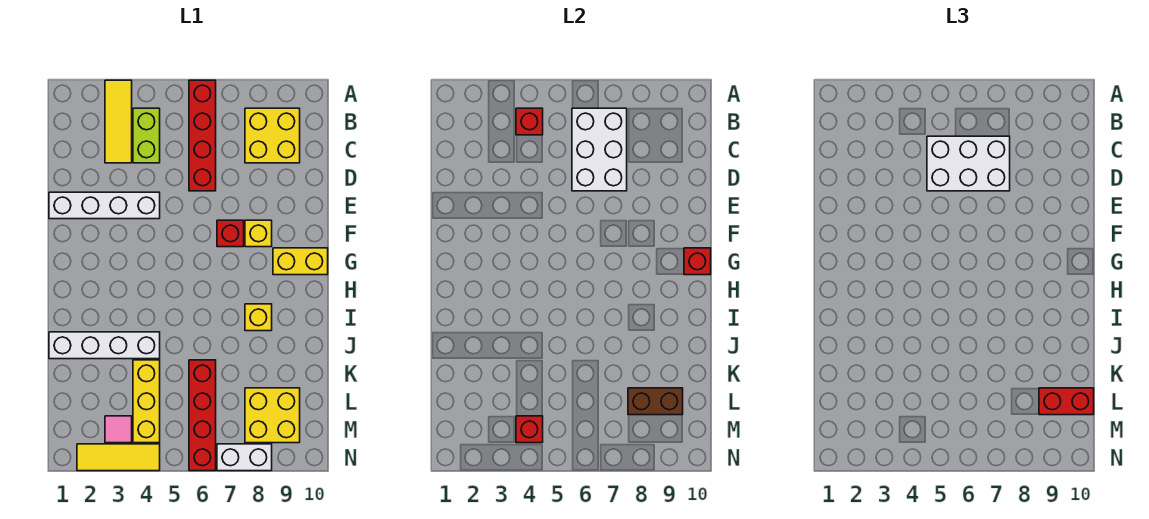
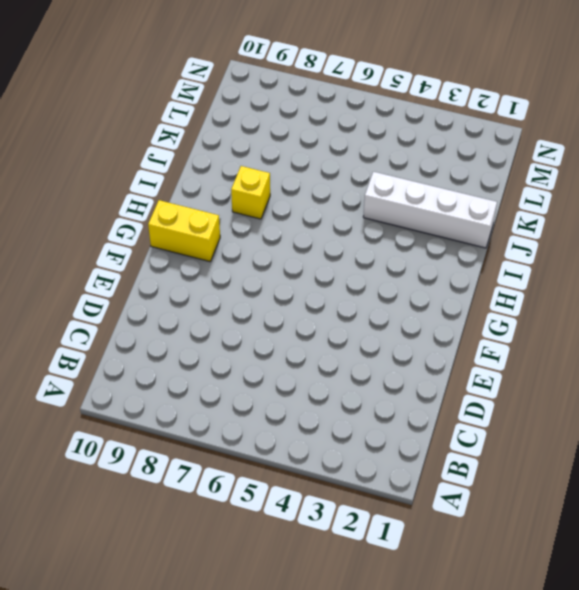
none -> yellow 1x3 tile [105,80,132,163]
none -> red 1x4 brick [189,80,216,191]
none -> lime 1x2 brick [133,108,160,163]

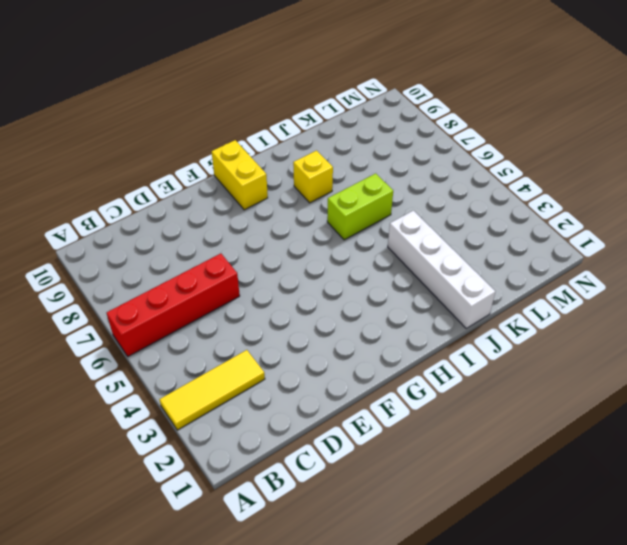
lime 1x2 brick [327,173,393,240] -> lime 1x2 brick moved to [133,108,160,163]
none -> yellow 2x2 brick [245,108,300,163]
none -> white 1x4 brick [49,192,160,219]
none -> red 1x1 brick [217,220,244,247]

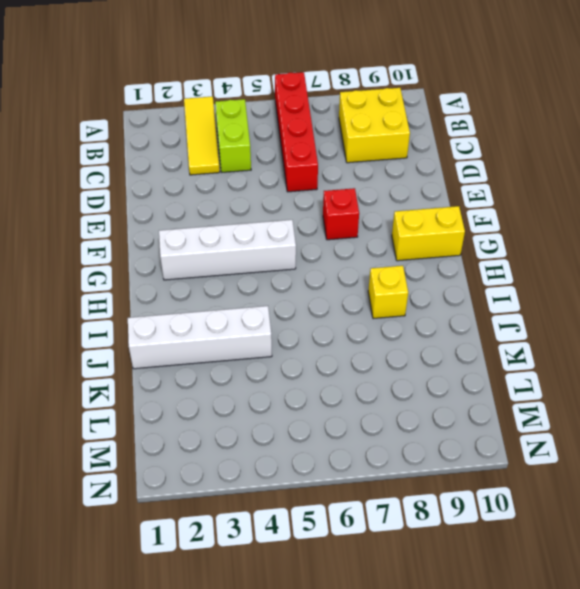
white 1x4 brick [159,220,296,280] -> white 1x4 brick moved to [49,192,160,219]
none -> yellow 1x1 brick [245,220,272,247]
none -> yellow 1x3 brick [133,360,160,443]
none -> red 1x4 brick [189,360,216,471]

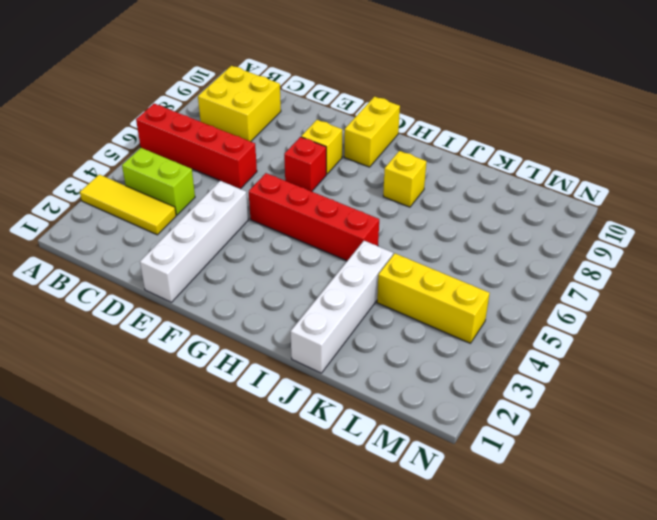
red 1x4 brick [249,173,379,261] -> red 1x4 brick moved to [189,360,216,471]
none -> yellow 2x2 brick [245,388,300,443]
none -> pink 1x1 tile [105,416,132,443]
none -> yellow 1x3 tile [77,444,160,471]

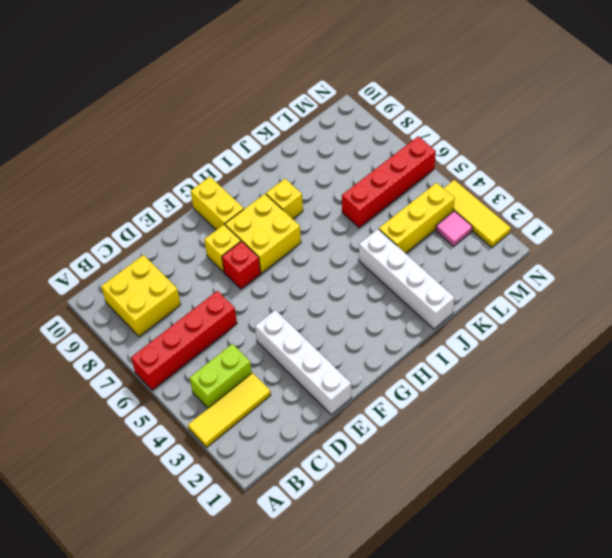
yellow 2x2 brick [225,194,301,273] -> yellow 2x2 brick moved to [245,388,300,443]
none -> white 1x2 brick [217,444,272,471]
none -> red 1x1 brick [516,108,543,135]
none -> white 2x3 brick [572,108,627,191]

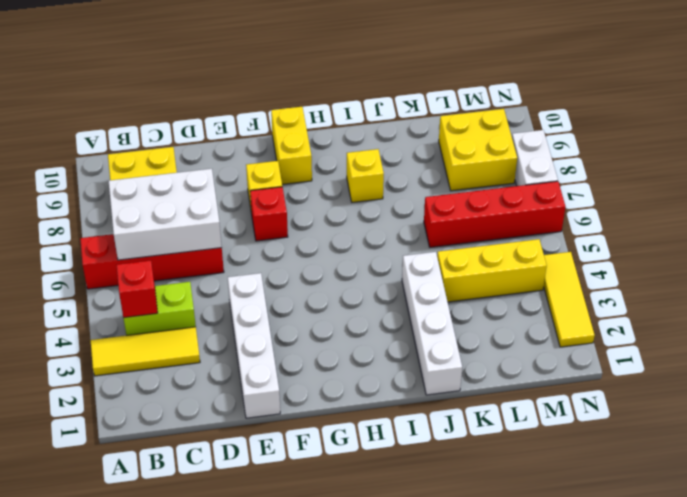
none -> pink 1x1 tile [105,416,132,443]
none -> red 1x1 brick [684,248,711,275]
none -> brown 1x2 brick [628,388,683,415]

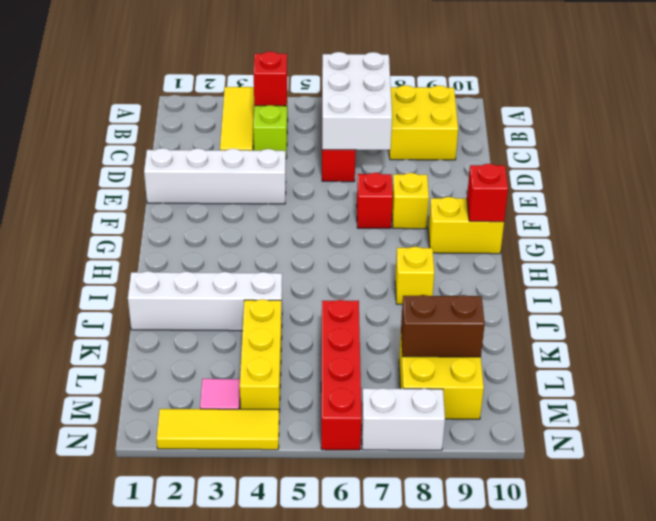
none -> red 1x1 brick [516,416,543,443]
none -> white 2x3 brick [927,136,1010,191]
none -> red 1x2 brick [1039,388,1094,415]

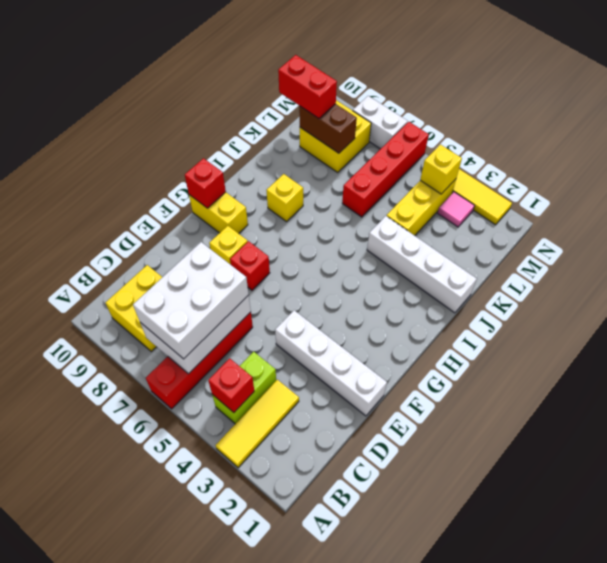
white 2x3 brick [133,242,249,359] -> white 2x3 brick turned to [927,136,1010,191]
yellow 1x1 brick [420,144,462,194] -> red 1x1 brick [516,416,543,443]

